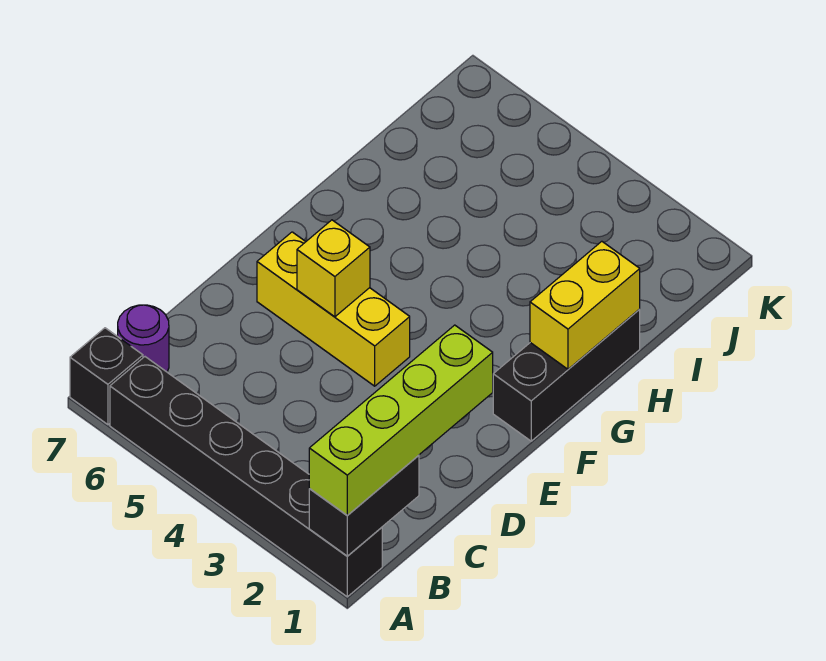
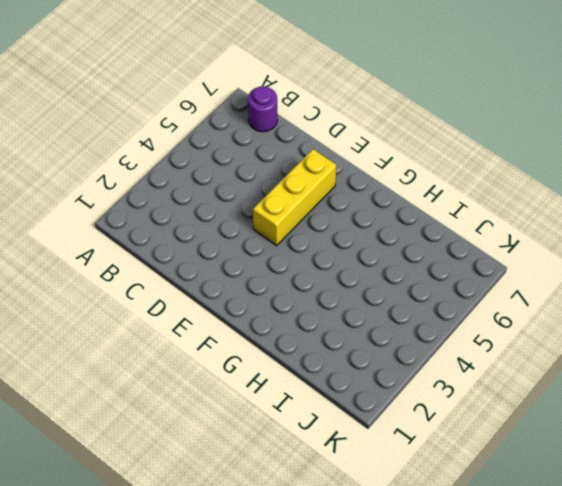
none -> black 1x6 brick [110,357,382,597]
none -> black 1x1 brick [70,328,143,425]

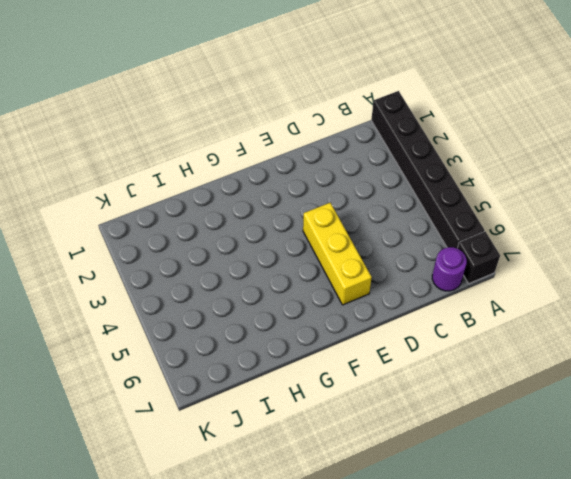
none -> black 1x3 brick [493,309,640,441]
none -> black 1x2 brick [309,455,419,556]

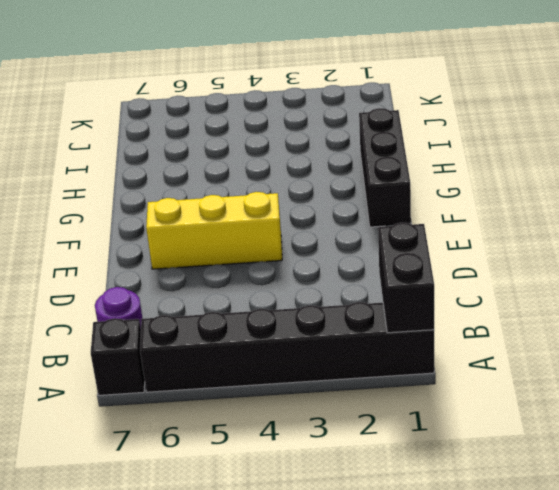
none -> yellow 1x1 brick [297,220,370,317]
none -> yellow 1x2 brick [530,241,640,369]

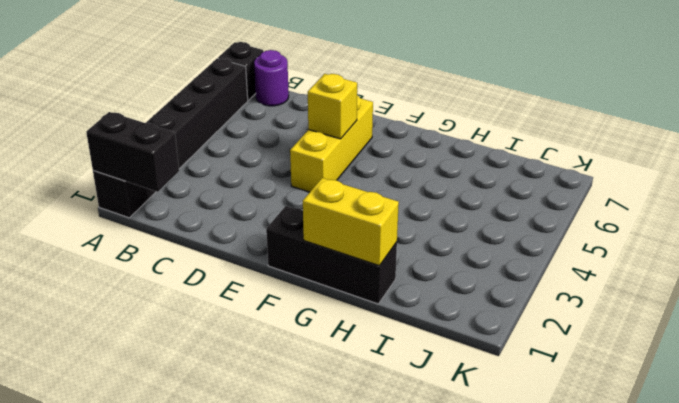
none -> lime 1x4 brick [309,325,493,515]

